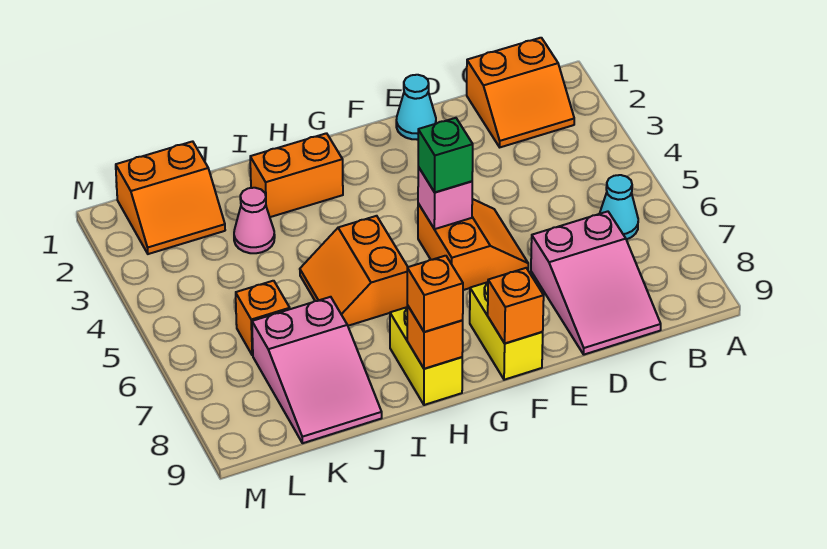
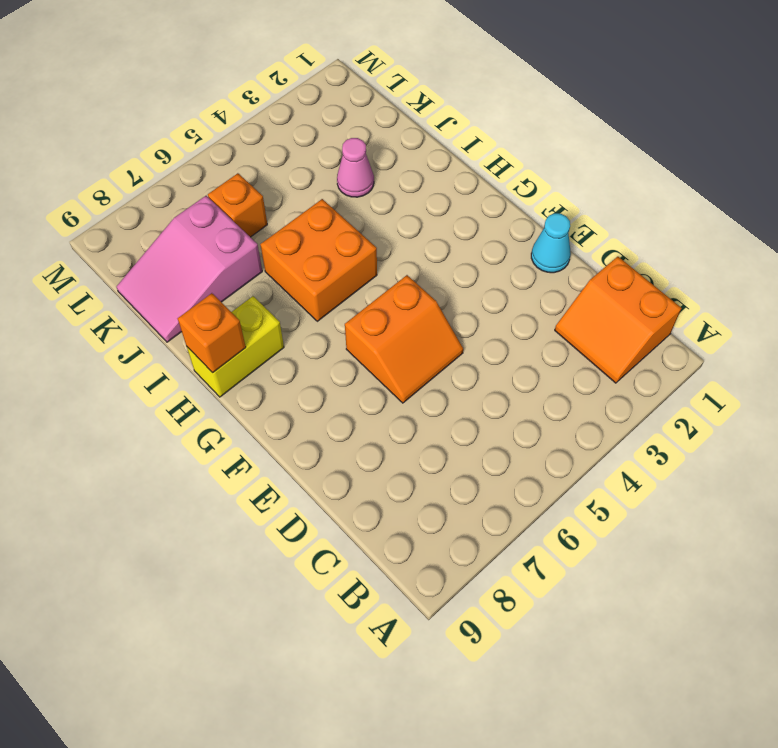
orange 2x2 brick [260,199,377,321] -> orange 2x2 slope [300,216,408,326]
none -> cyan 1x1 cone [600,175,638,240]
none -> pink 2x3 slope [531,211,661,355]
none -> yellow 1x2 brick [470,282,543,380]

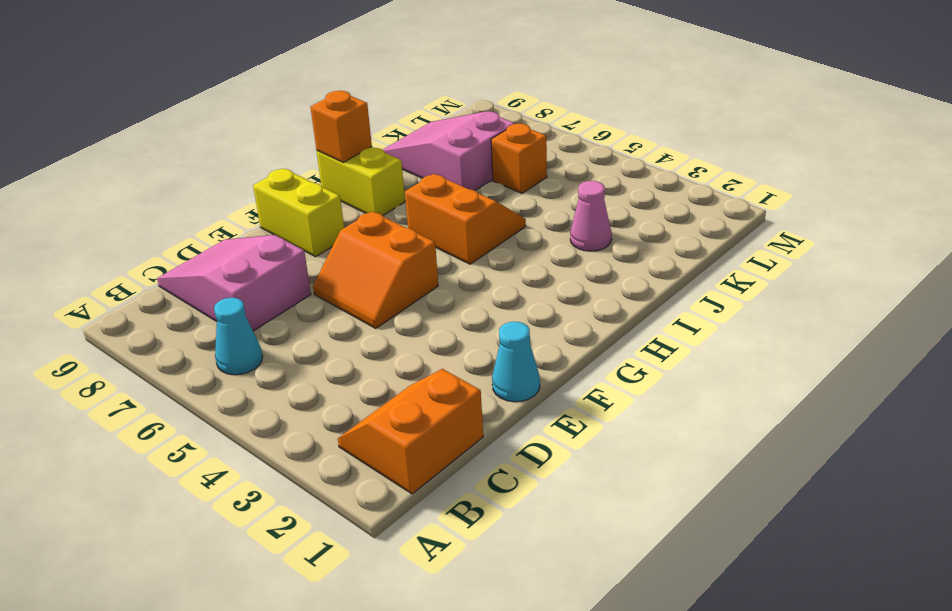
none -> orange 1x2 brick [250,133,343,217]
none -> orange 2x2 slope [116,141,225,254]
none -> pink 1x1 brick [418,167,472,229]

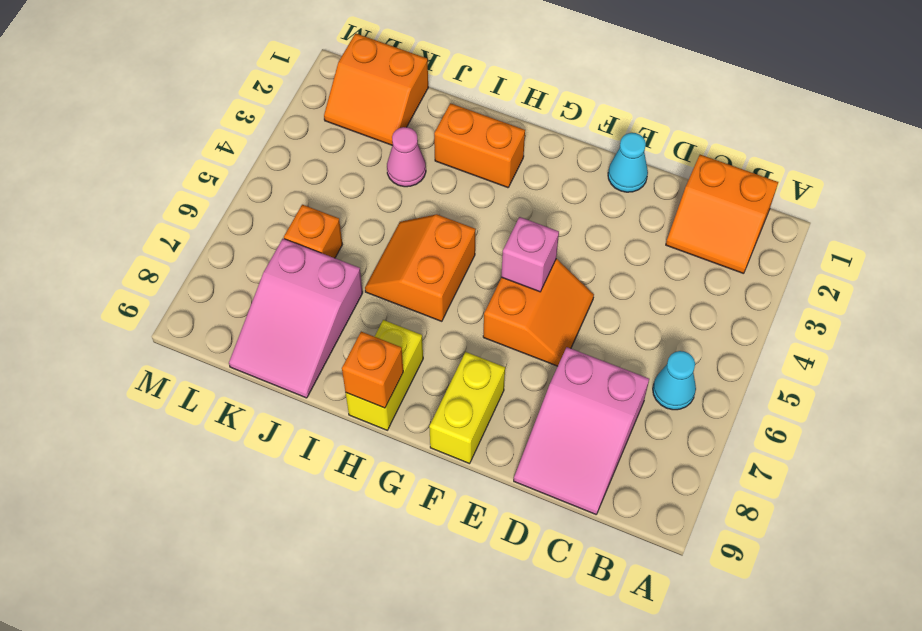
none -> orange 1x1 brick [488,268,544,343]
none -> green 1x1 brick [418,118,473,192]
none -> orange 1x1 brick [407,256,463,332]

